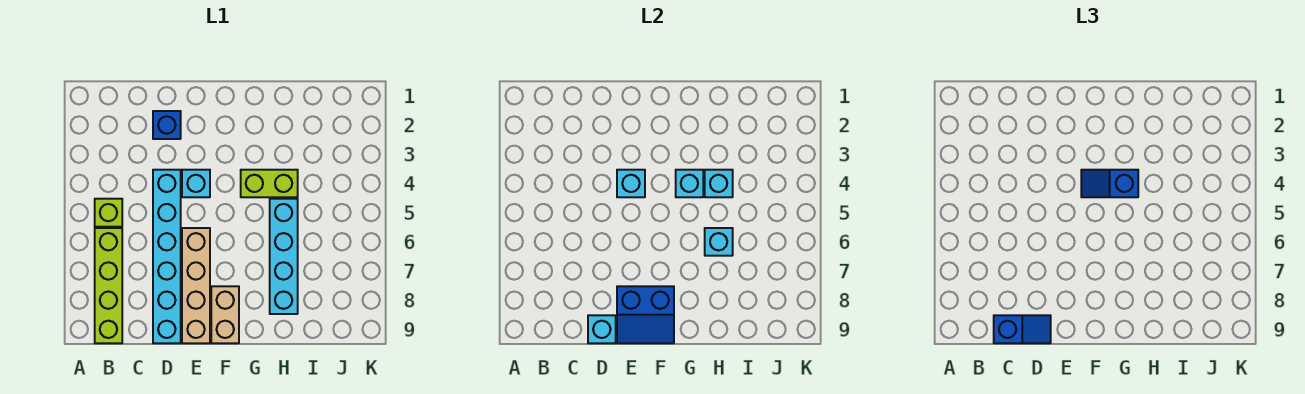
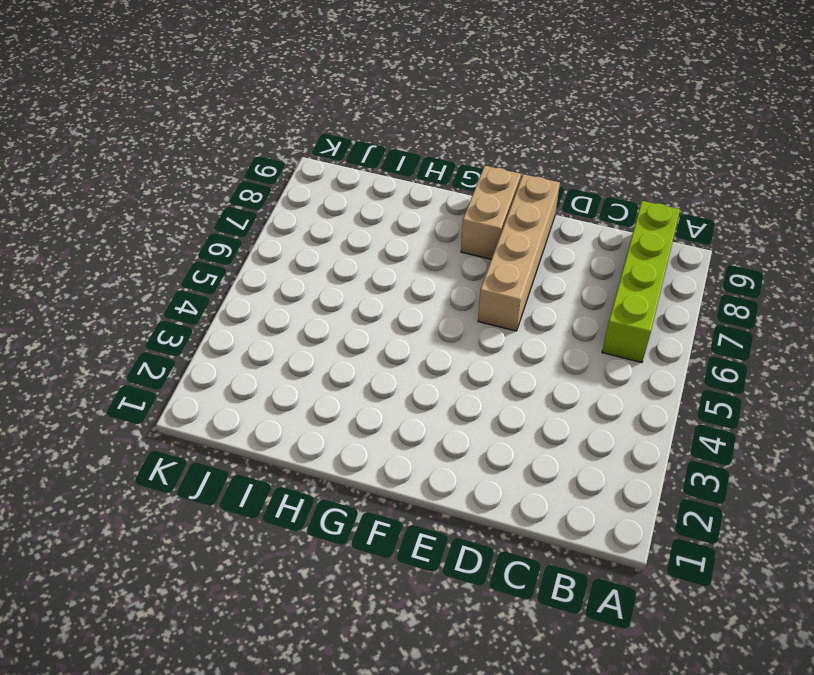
none -> lime 1x1 brick [95,199,122,227]
none -> blue 1x1 brick [153,111,181,139]
none -> cyan 1x6 brick [153,170,181,343]

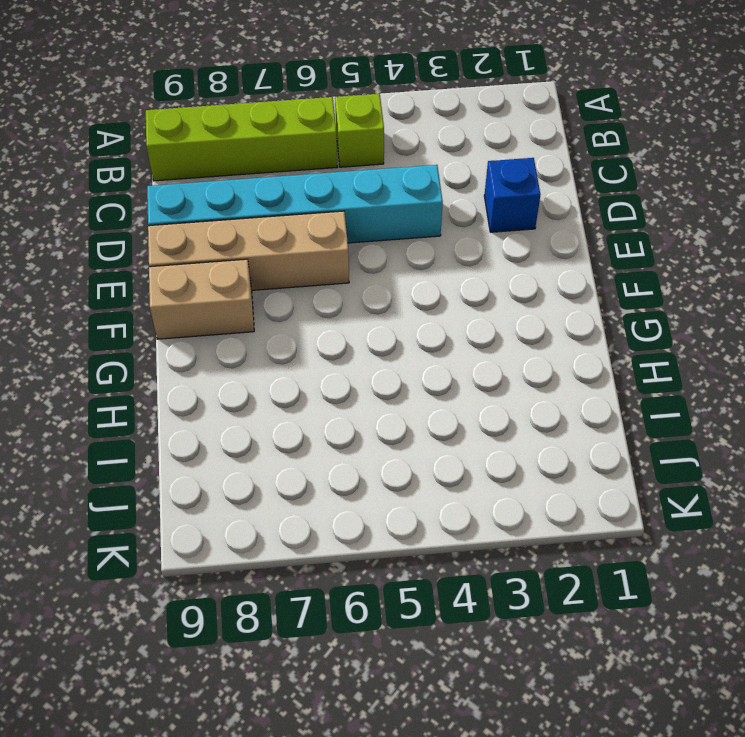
none -> cyan 1x1 brick [182,170,210,197]
none -> lime 1x2 brick [241,170,298,197]
none -> cyan 1x4 brick [270,199,298,314]

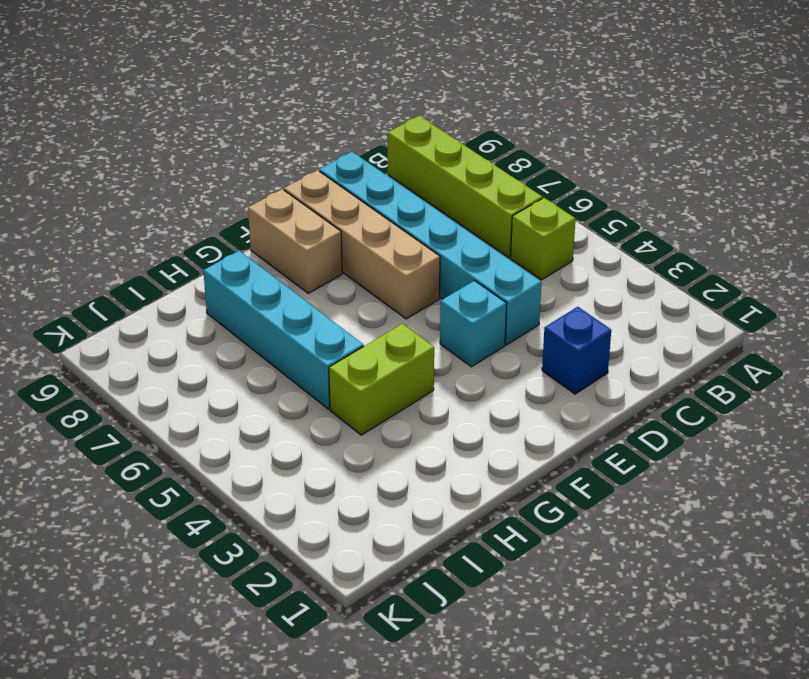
none -> cyan 1x1 brick [588,315,616,343]
none -> cyan 1x1 brick [617,170,645,197]
none -> blue 2x2 slope [617,286,674,343]

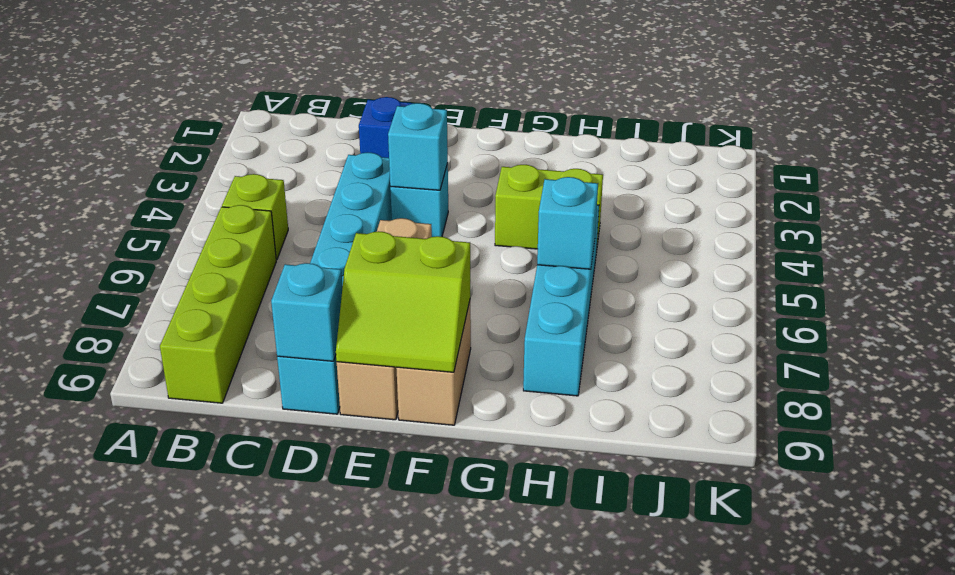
lime 2x2 slope [336,231,470,372] -> blue 2x2 slope [617,286,674,343]
none -> cyan 1x1 brick [676,170,703,197]
none -> cyan 1x1 brick [705,170,733,197]
none -> blue 1x2 slope [994,315,1051,343]

